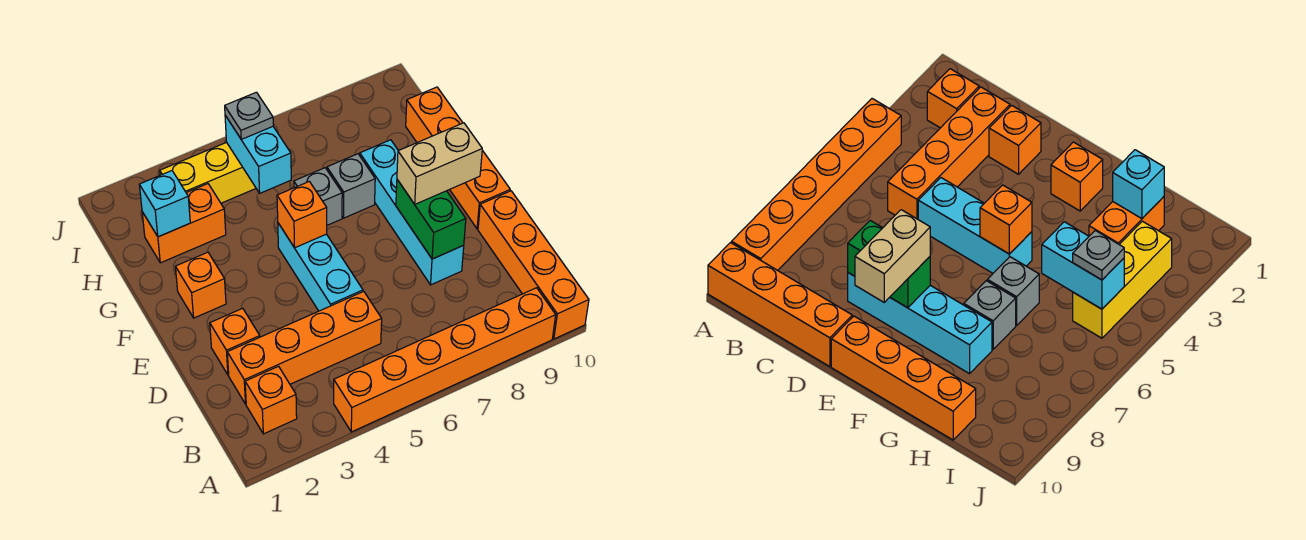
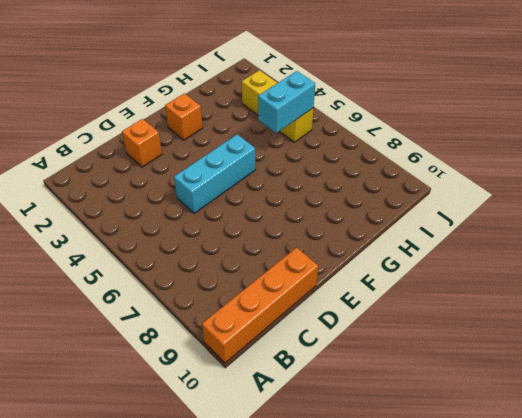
none -> orange 1x6 brick [334,288,556,432]
none -> orange 1x1 brick [245,366,297,434]
none -> orange 1x4 brick [227,291,382,404]

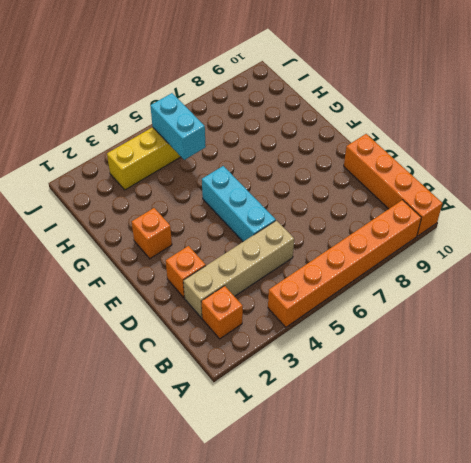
tan 1x4 brick [183,221,294,318] -> orange 1x4 brick [227,291,382,404]
none -> cyan 1x4 brick [360,140,464,285]
none -> orange 1x4 brick [406,87,510,229]
none -> grey 1x1 brick [294,168,342,225]

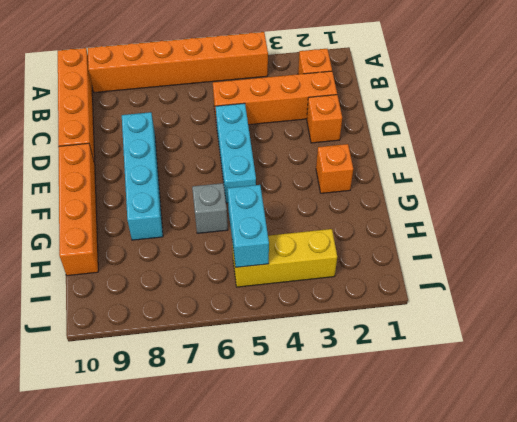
none -> grey 1x1 brick [327,154,375,218]
none -> orange 1x2 brick [142,184,226,263]
none -> green 1x2 brick [396,180,466,259]

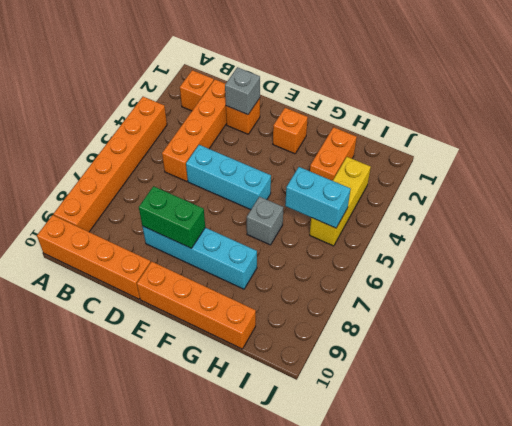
grey 1x1 brick [225,67,260,115] -> grey 1x1 brick moved to [327,154,375,218]
none -> orange 1x1 brick [277,181,327,248]
none -> cyan 1x1 brick [139,171,190,237]
none -> tan 1x2 brick [397,123,482,204]

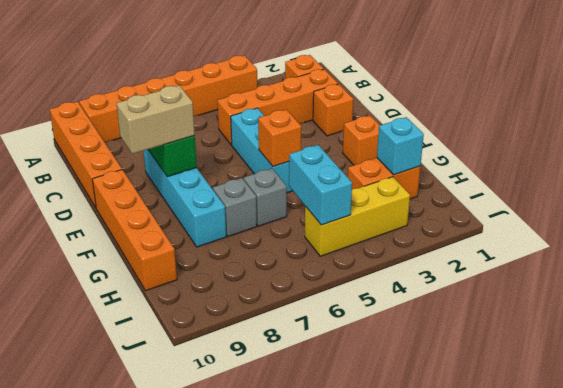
none -> grey 1x1 plate [225,92,273,139]

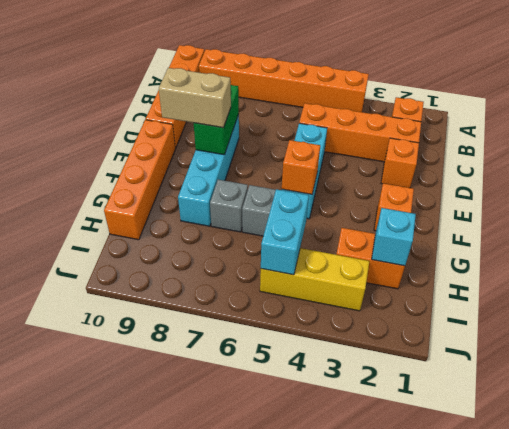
none -> grey 1x1 plate [225,92,273,139]

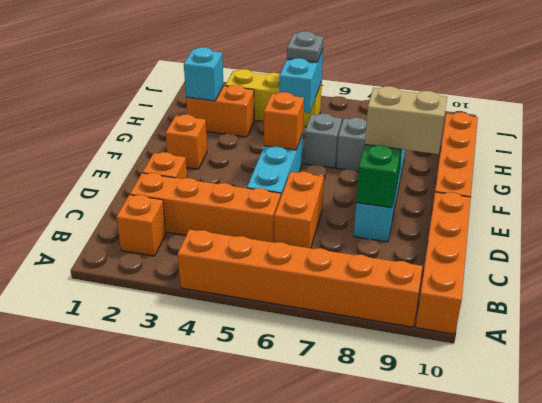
orange 1x2 brick [274,172,324,248] -> none

